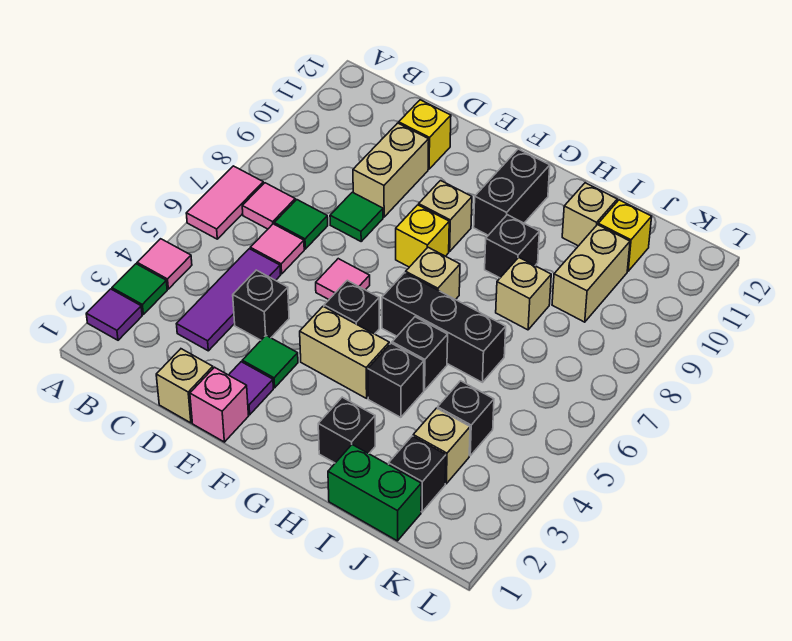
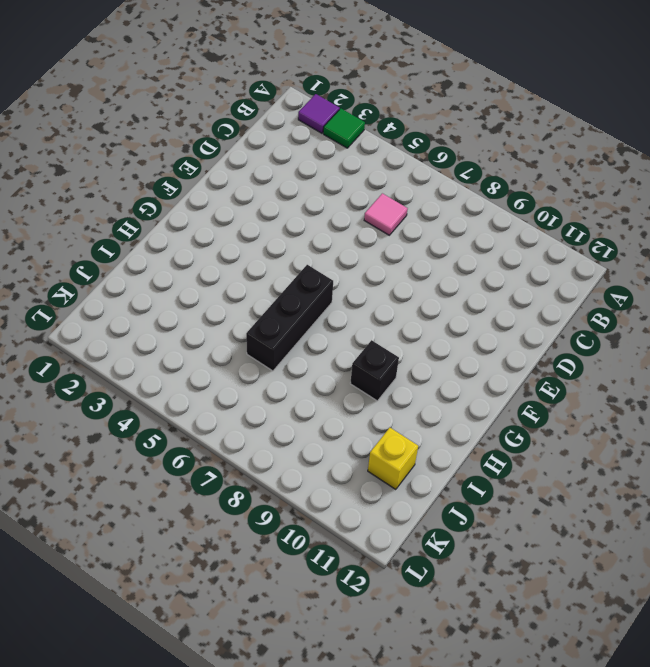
none -> pink 1x1 tile [137,239,192,289]
none -> pink 1x2 tile [186,166,263,239]
none -> pink 1x1 tile [242,183,295,229]
none -> purple 1x3 tile [177,249,281,351]

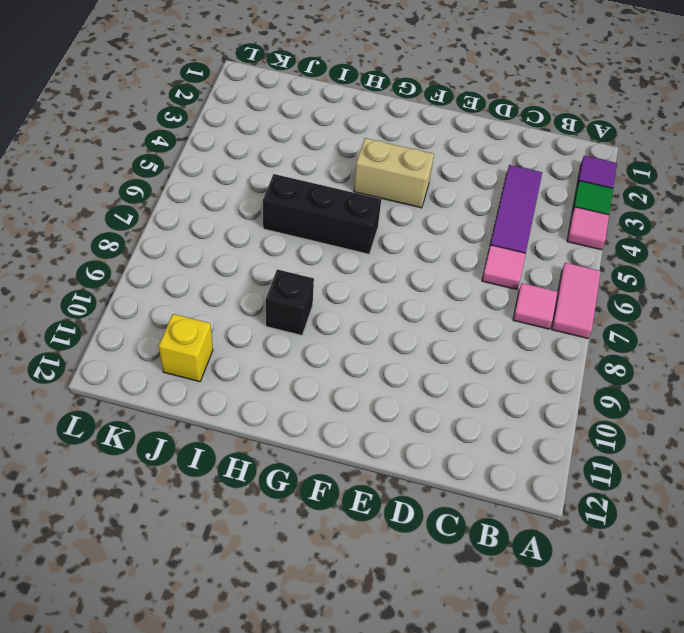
none -> green 1x1 tile [274,200,328,249]
none -> tan 1x1 brick [156,349,213,423]
none -> black 1x1 brick [233,270,289,340]
none -> green 1x1 tile [330,192,383,241]

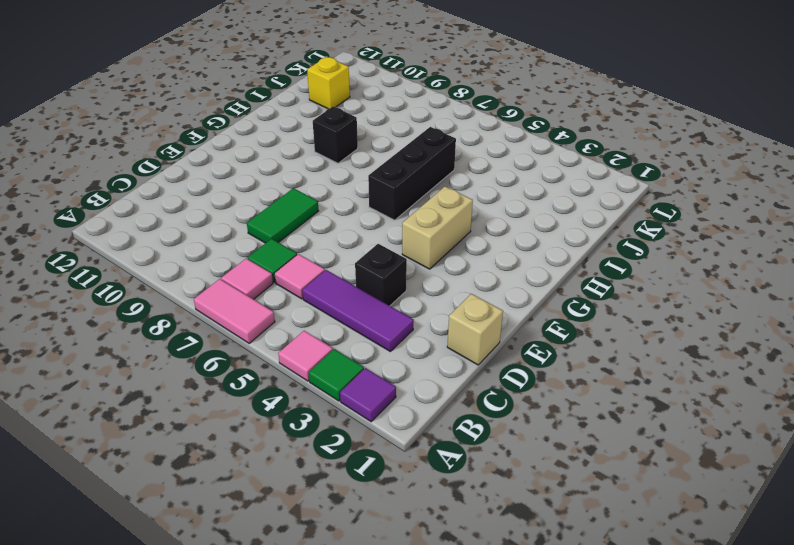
green 1x2 tile [247,188,319,243] -> green 1x1 tile [330,192,383,241]
none -> tan 1x2 brick [353,123,429,217]
none -> yellow 1x1 brick [399,100,451,169]
none -> pink 1x1 brick [190,367,249,442]
none -> purple 1x1 tile [229,362,273,415]

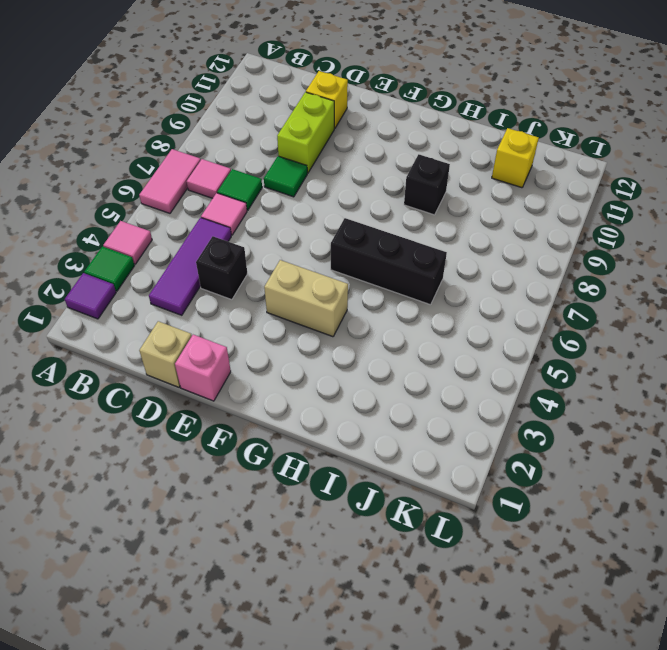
lime 1x2 brick [277,92,334,173] -> tan 1x2 brick [353,123,429,217]
none -> purple 1x1 tile [229,362,273,415]
none -> green 1x1 tile [242,336,298,388]
none -> pink 1x1 tile [316,259,370,299]
none -> black 1x1 brick [324,280,379,334]

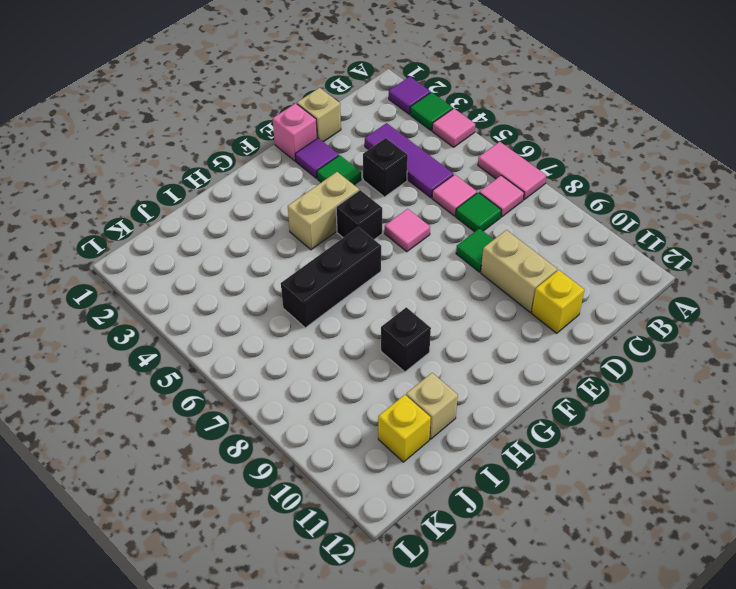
none -> yellow 1x1 brick [396,205,449,267]
none -> tan 1x1 brick [419,181,472,251]
none -> tan 1x1 brick [406,247,460,300]
none -> black 1x2 brick [474,149,550,235]

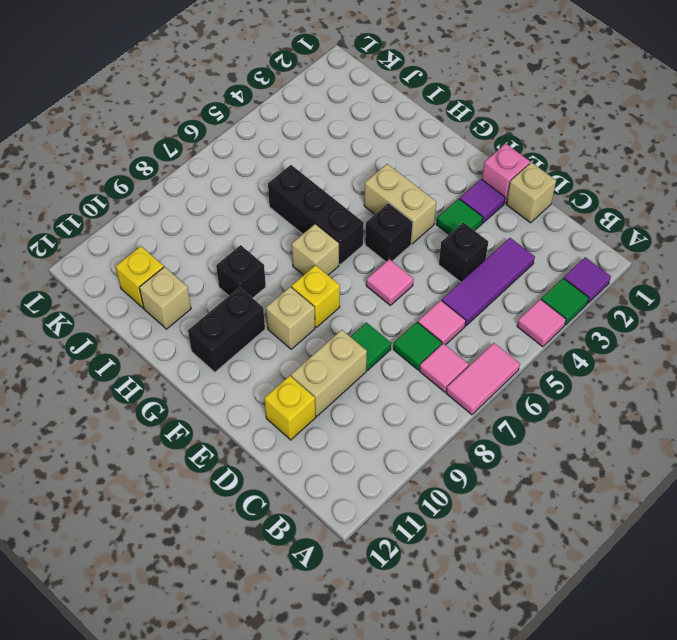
none -> black 1x1 brick [318,397,375,463]
none -> black 1x1 brick [368,343,424,417]
none -> black 1x1 brick [392,317,448,390]
none -> green 1x2 brick [328,445,421,541]

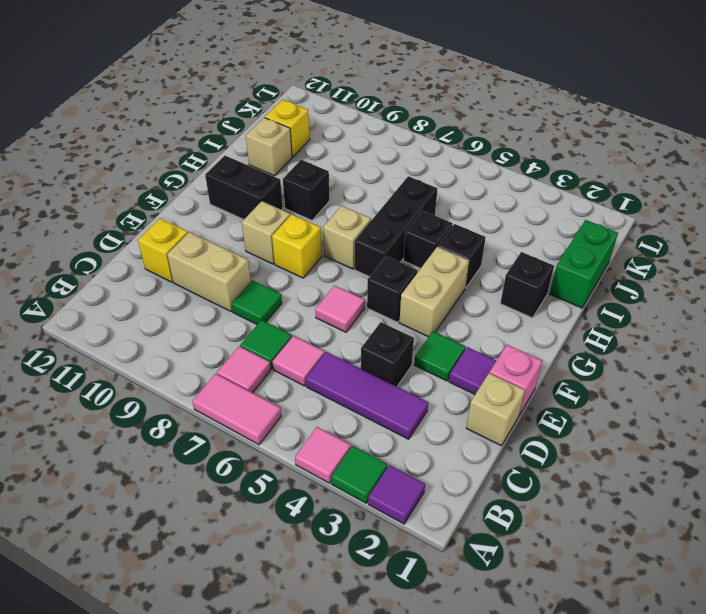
none -> tan 1x1 brick [496,257,551,330]
none -> black 1x1 brick [389,436,446,512]
none -> tan 1x1 brick [413,408,470,484]
none -> black 1x1 brick [438,381,494,456]

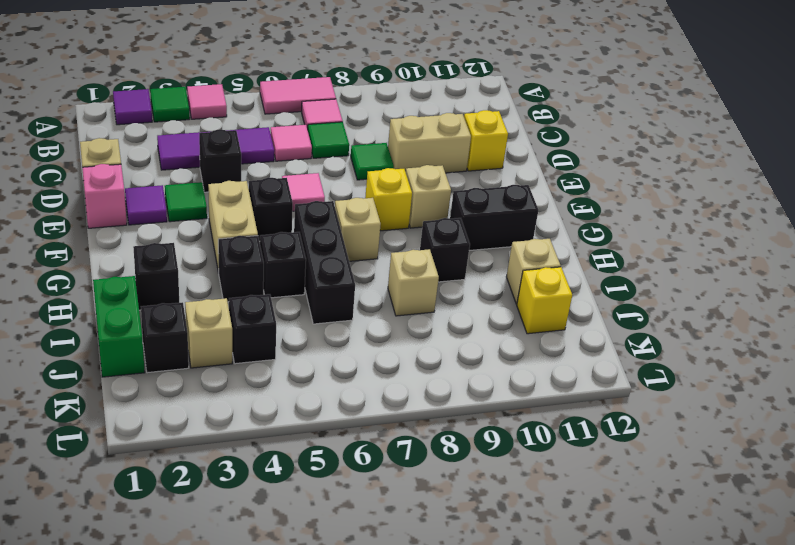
none -> tan 1x2 brick [552,225,630,322]

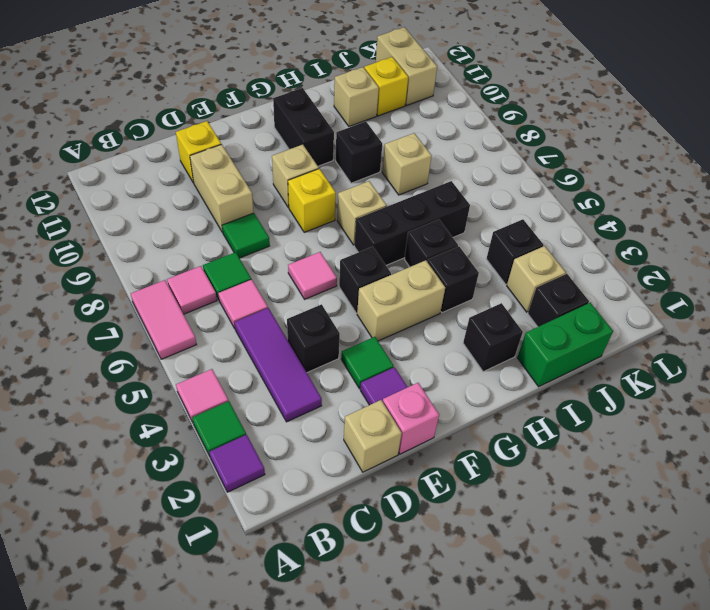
tan 1x2 brick [376,27,437,105] -> tan 1x2 brick moved to [552,225,630,322]

